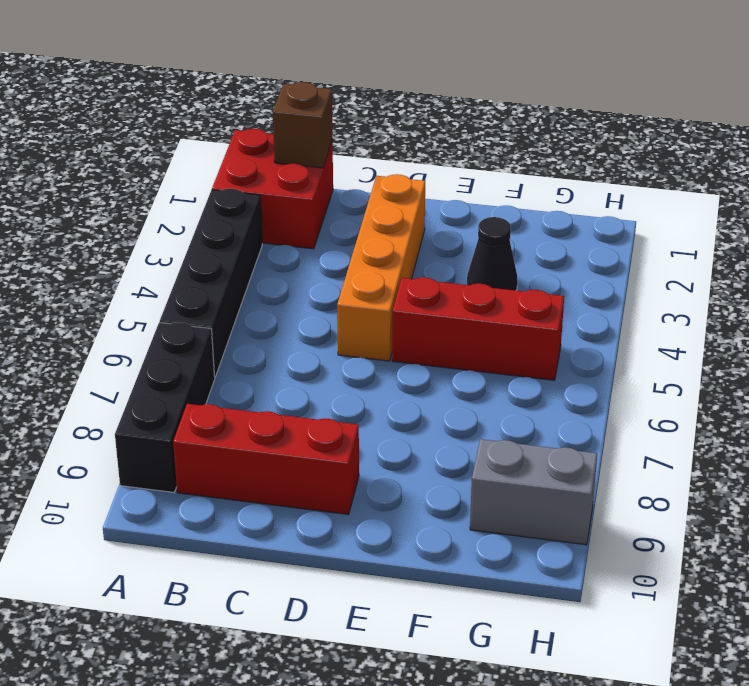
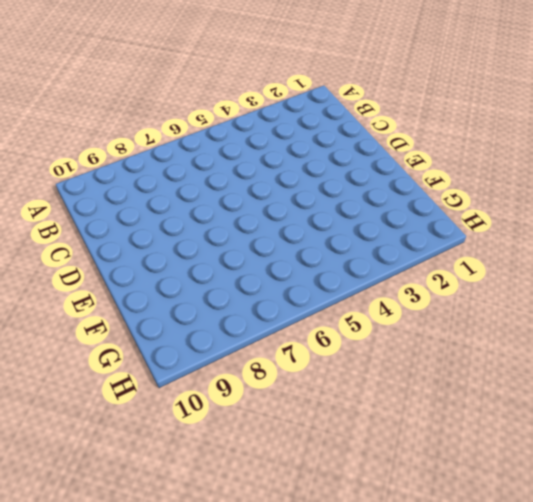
none -> red 2x2 brick [212,129,333,249]
none -> black 1x4 brick [160,189,262,377]

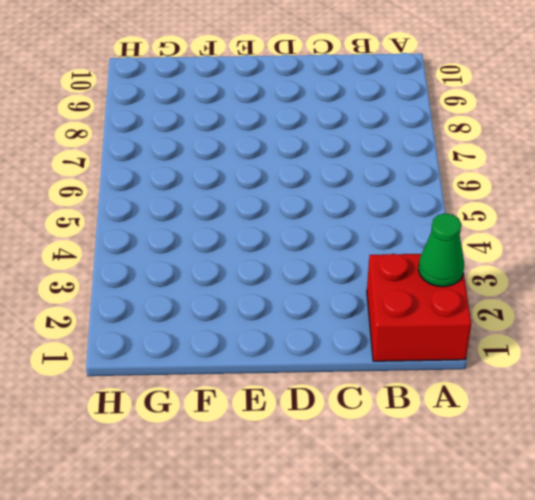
green 1x1 cone [418,213,464,287] -> none
none -> black 1x4 brick [160,189,262,377]
none -> black 1x3 brick [115,322,215,492]

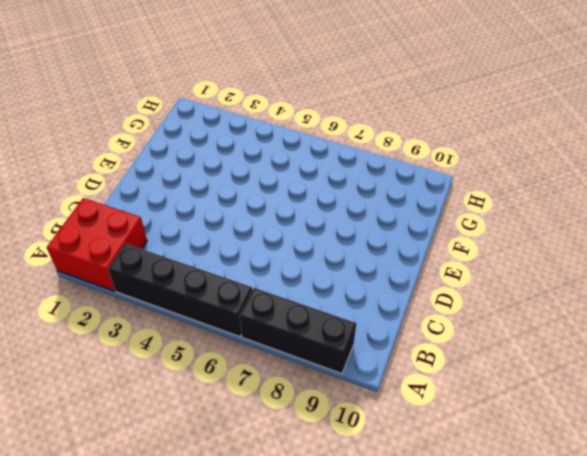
none -> red 1x3 brick [173,404,359,515]
none -> orange 1x4 brick [337,174,425,361]

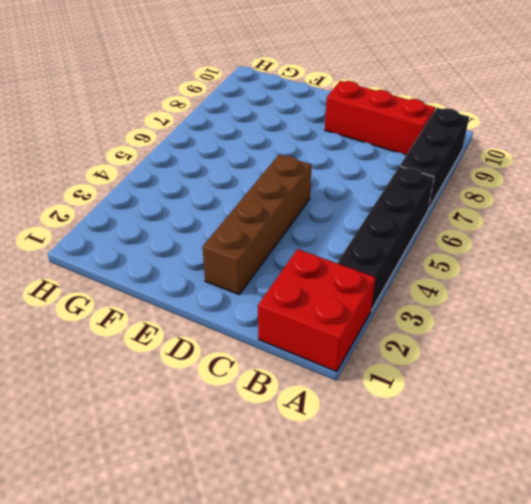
brown 1x4 brick [203,154,312,295] -> orange 1x4 brick [337,174,425,361]
none -> red 1x3 brick [392,277,564,380]
none -> black 1x1 cone [467,217,517,290]

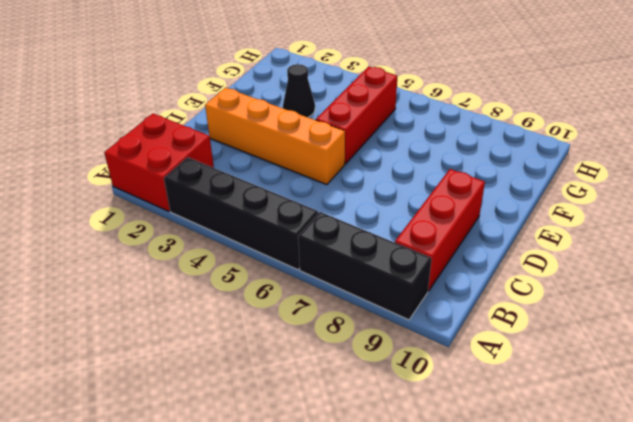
none -> grey 1x2 brick [470,439,597,545]
none -> brown 1x1 brick [273,82,332,168]

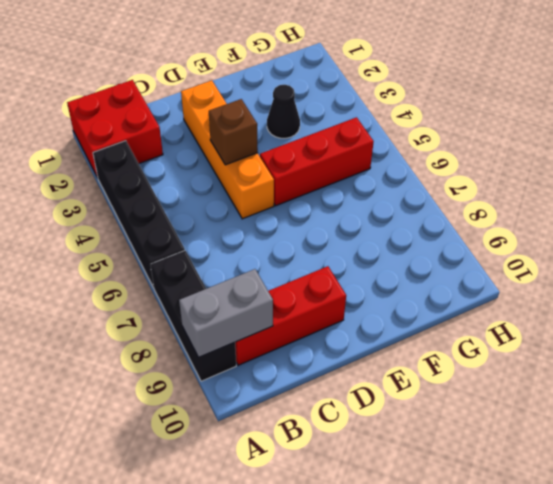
grey 1x2 brick [179,269,273,357] -> grey 1x2 brick moved to [470,439,597,545]
brown 1x1 brick [209,99,258,165] -> brown 1x1 brick moved to [273,82,332,168]

